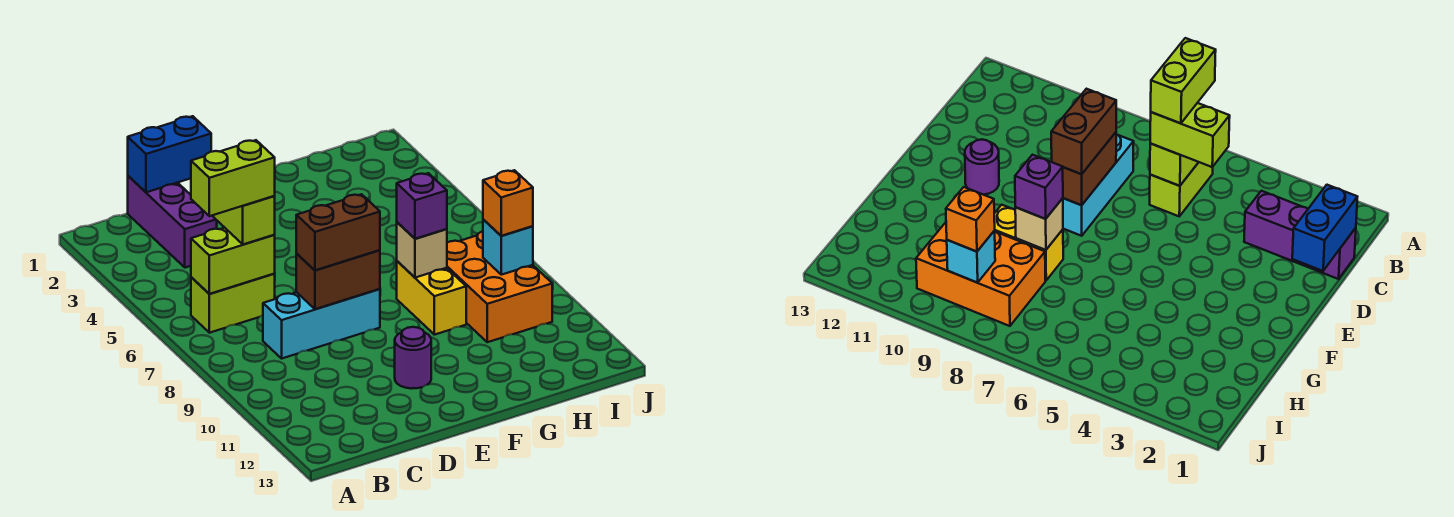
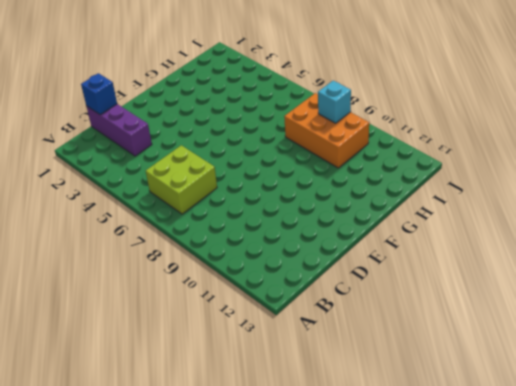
lime 2x2 brick [146,145,217,214] -> lime 1x2 brick [191,274,275,333]
blue 1x1 brick [81,73,117,115] -> blue 1x2 brick [128,116,211,192]
none -> cyan 1x3 brick [263,289,380,358]
none -> purple 1x1 round brick [395,327,431,389]
none -> yellow 1x2 brick [397,261,466,335]

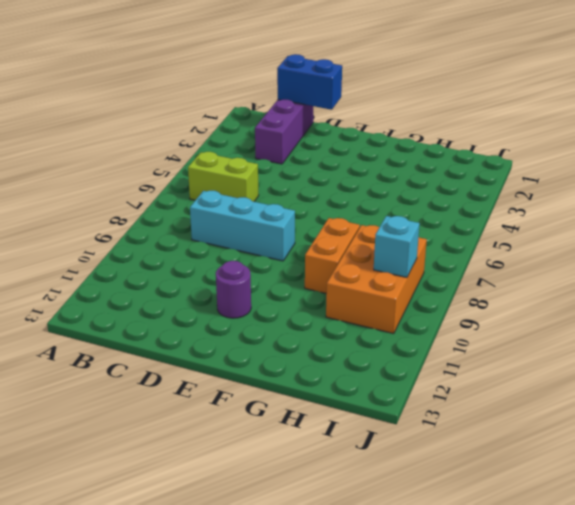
orange 1x2 brick [305,218,360,293] -> yellow 1x2 brick [397,261,466,335]
none -> lime 1x2 brick [191,228,275,294]
none -> brown 1x2 brick [296,250,380,309]
none -> tan 1x1 brick [397,222,447,278]

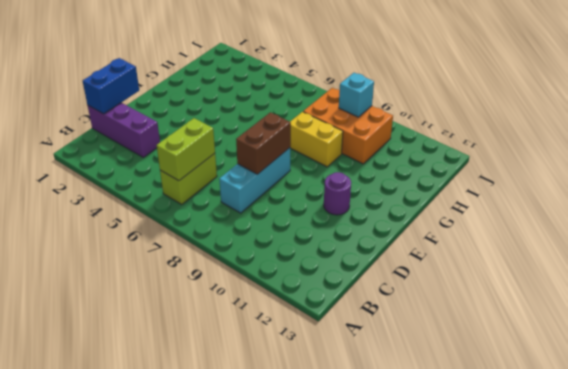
none -> tan 1x1 brick [397,222,447,278]
none -> lime 1x2 brick [212,196,275,245]
none -> brown 1x2 brick [296,194,380,270]

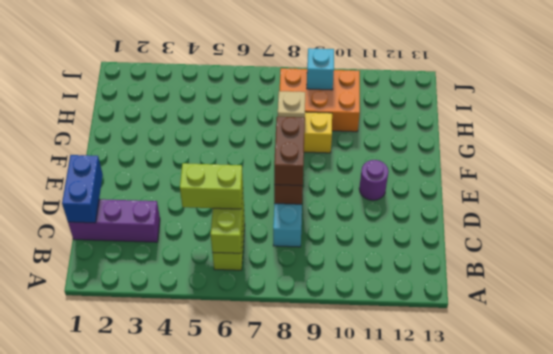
none -> purple 1x1 brick [397,173,447,239]
none -> orange 1x1 brick [483,170,533,236]
none -> lime 1x2 brick [191,140,275,216]

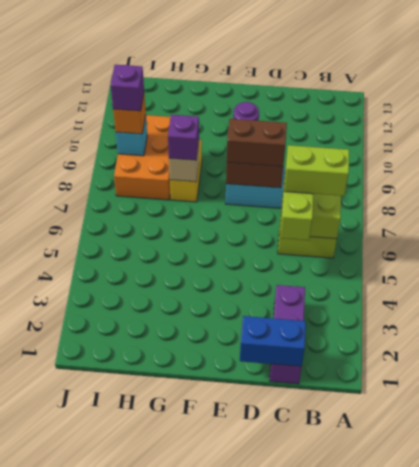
purple 1x1 brick [111,65,144,111] -> none

